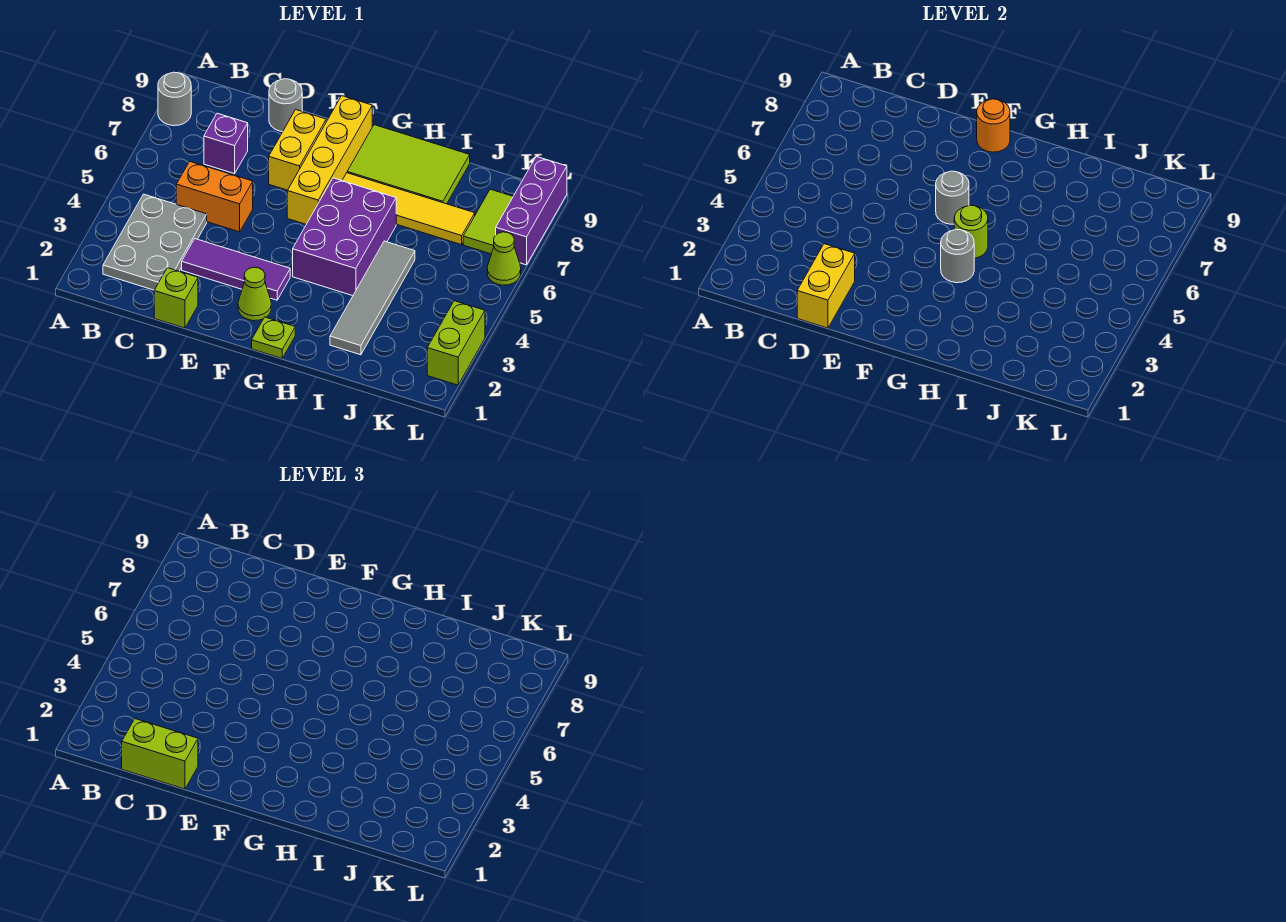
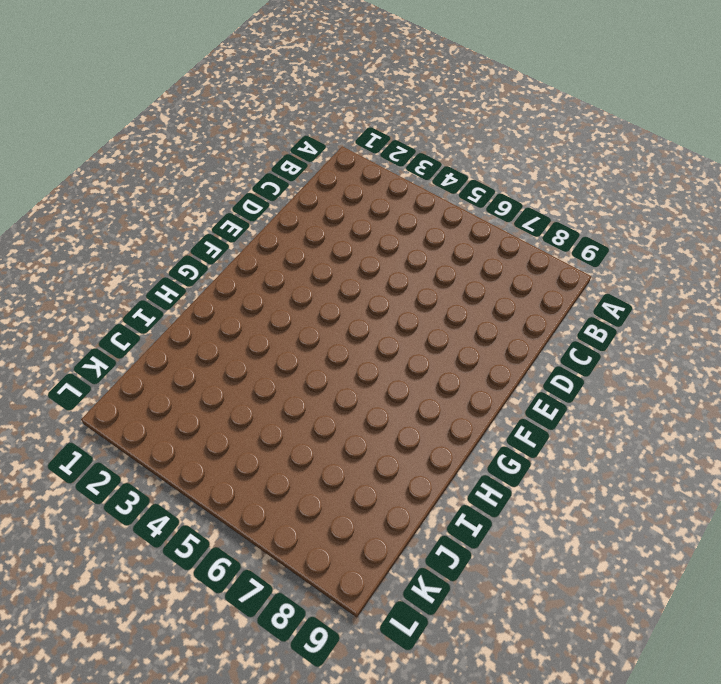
none -> grey 1x1 round brick [158,72,191,126]
none -> grey 2x3 plate [103,194,207,290]
none -> orange 1x2 brick [176,162,253,232]

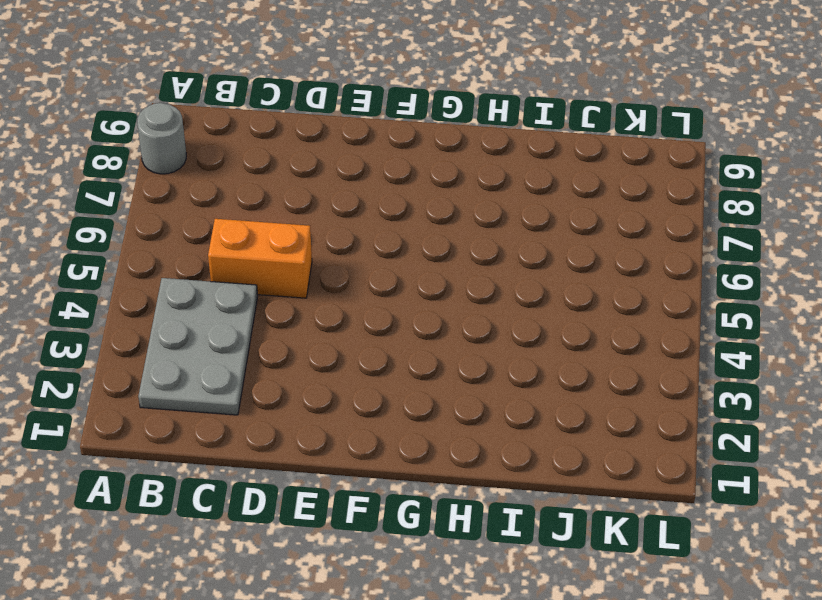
none -> purple 1x1 brick [204,113,248,174]
none -> lime 1x1 brick [154,268,198,328]
none -> purple 1x3 tile [182,239,290,300]

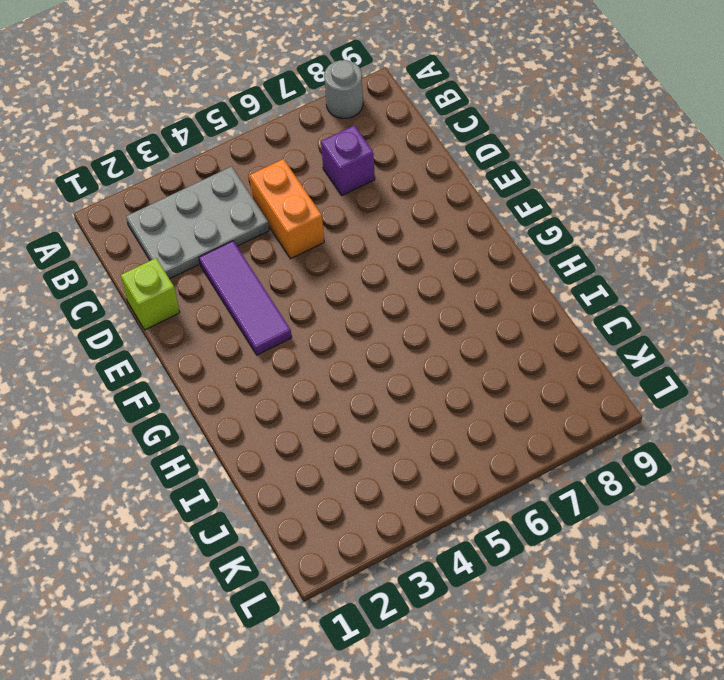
none -> grey 1x1 round brick [269,79,302,132]
none -> yellow 1x2 brick [269,110,326,190]
none -> lime 1x1 cone [238,267,271,321]

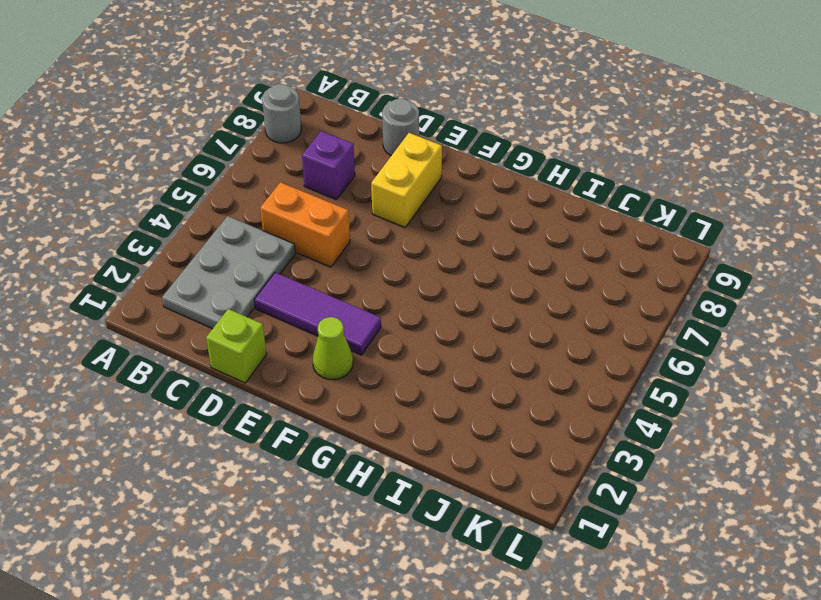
none -> yellow 1x4 brick [287,96,372,224]
none -> lime 1x1 plate [252,317,295,358]
none -> purple 2x3 brick [293,178,396,296]

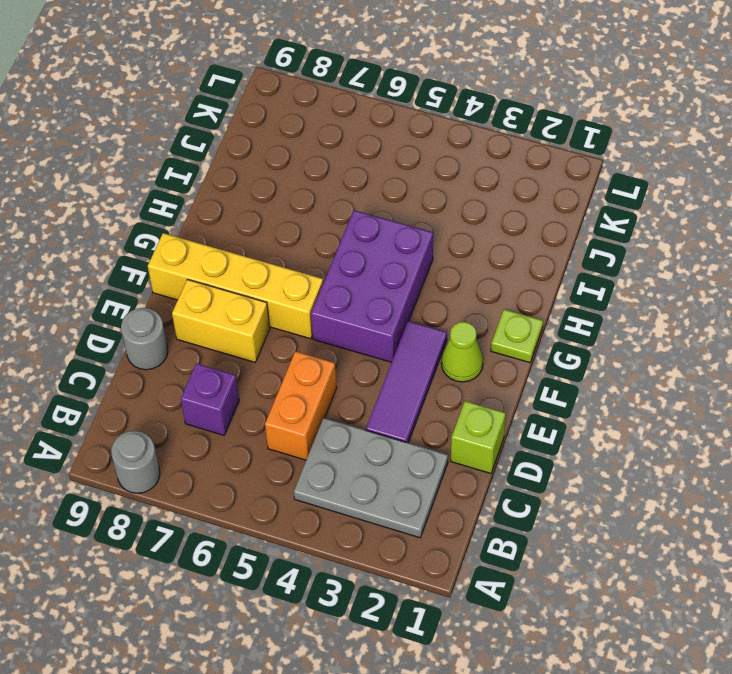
purple 2x3 brick [311,210,433,362] -> purple 2x3 brick turned to [293,178,396,296]
none -> yellow 1x4 tile [342,173,475,245]
none -> lime 2x3 tile [347,125,470,204]
none -> grey 1x4 tile [330,241,415,355]

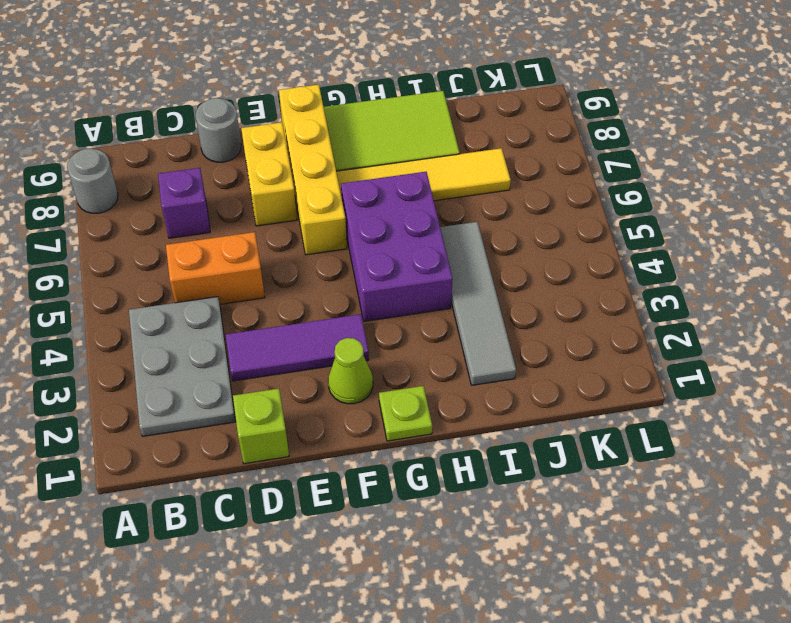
none -> lime 1x2 tile [463,189,513,254]
none -> lime 1x2 brick [427,301,485,385]
none -> lime 1x1 cone [487,232,521,285]

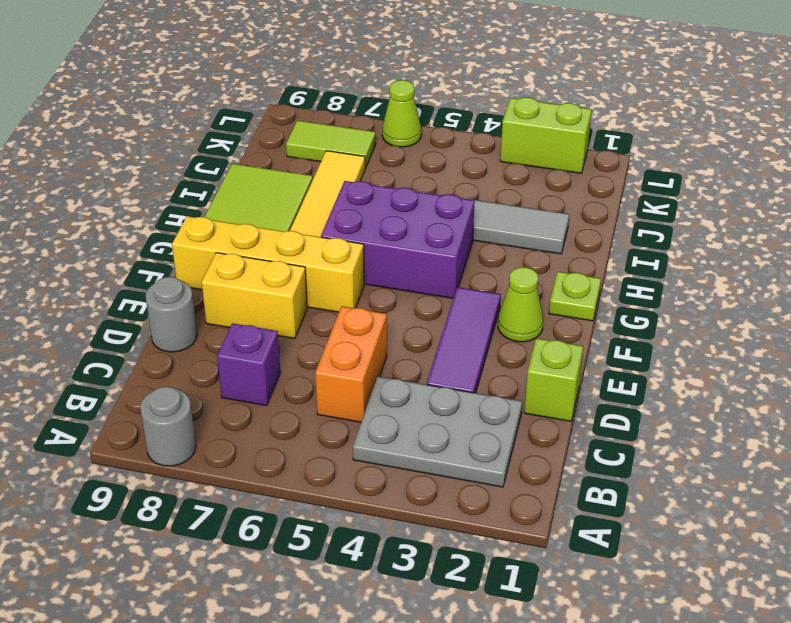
none -> purple 1x3 brick [496,156,567,265]
none -> yellow 1x2 brick [797,244,855,328]
none -> grey 1x1 round brick [936,171,969,224]

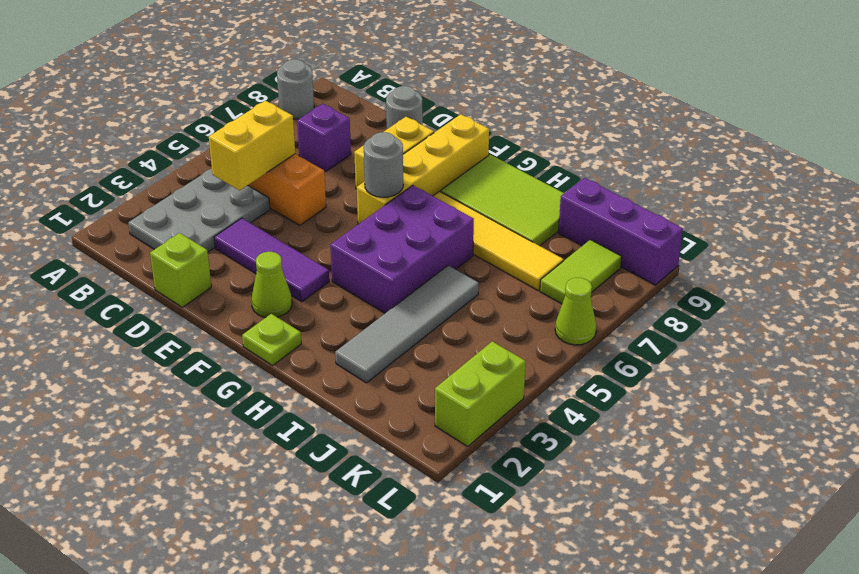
yellow 1x2 brick [209,101,295,190] -> yellow 1x2 brick moved to [797,244,855,328]
purple 1x3 brick [558,178,683,285] -> purple 1x3 brick turned to [496,156,567,265]
none -> orange 1x1 round brick [977,99,1010,152]
none -> grey 1x1 round brick [941,229,974,283]
none -> lime 1x1 round brick [954,205,988,258]

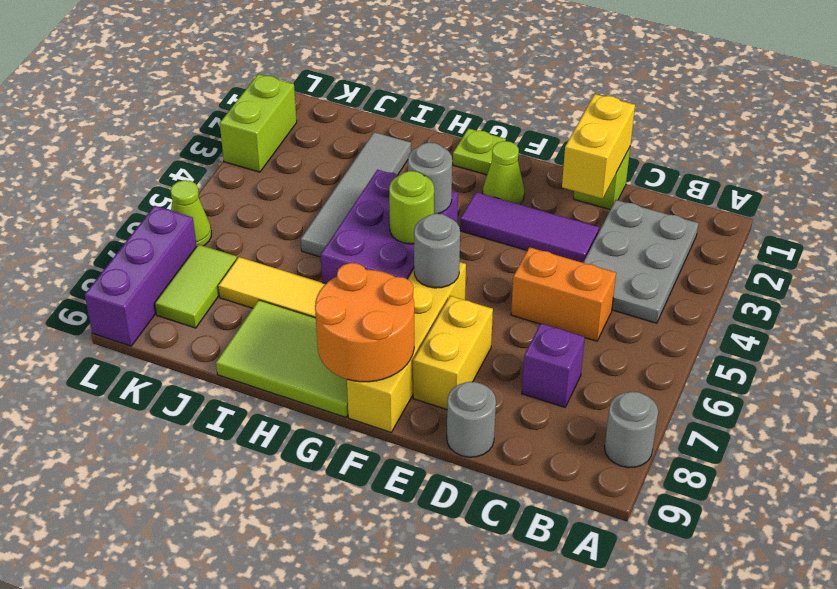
orange 2x2 round brick [315,263,414,382] -> orange 1x1 round brick [977,99,1010,152]
none -> lime 1x2 brick [122,719,198,789]

